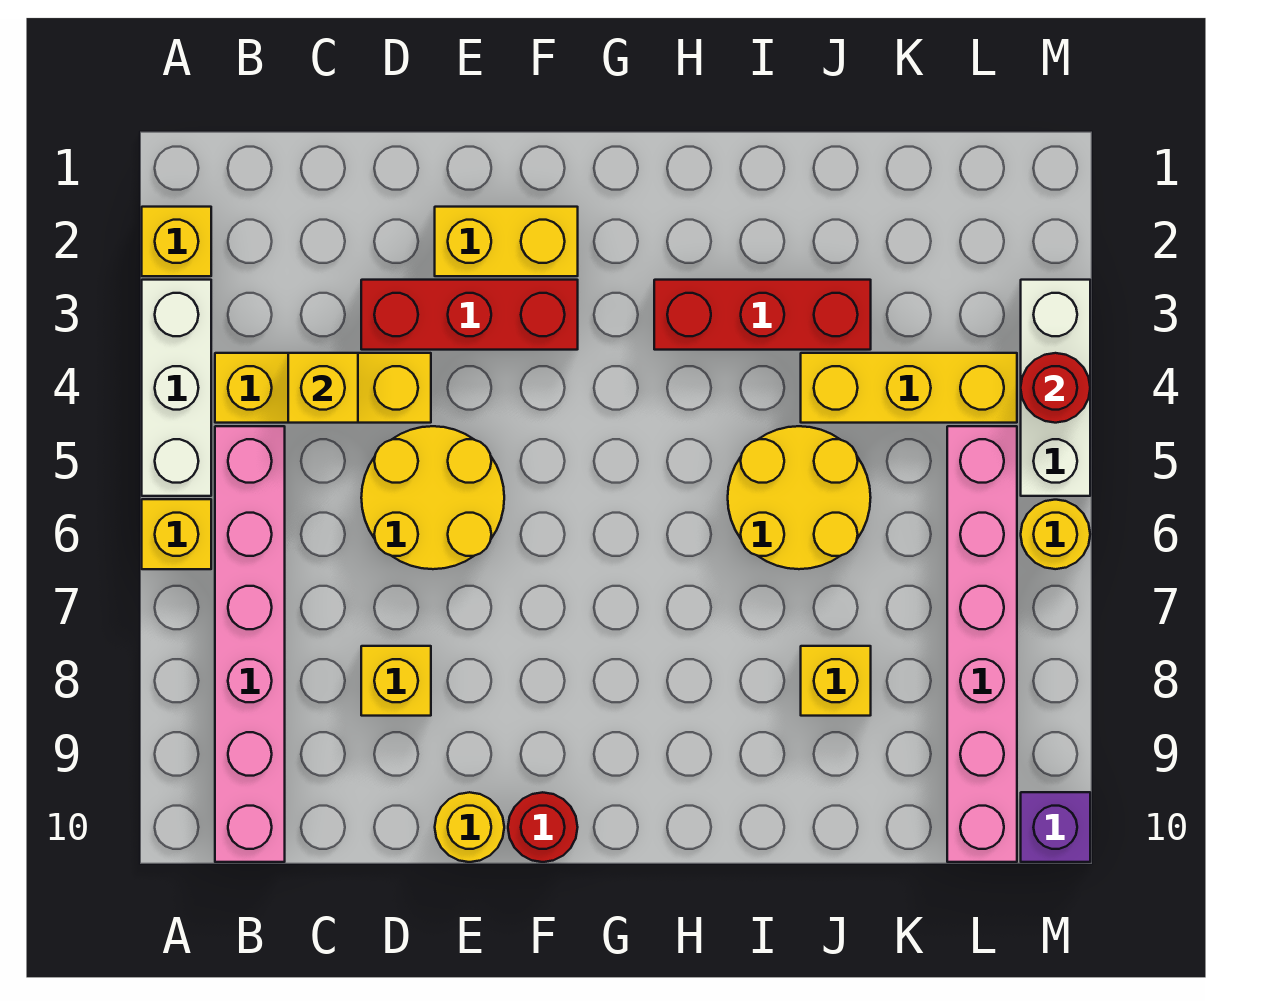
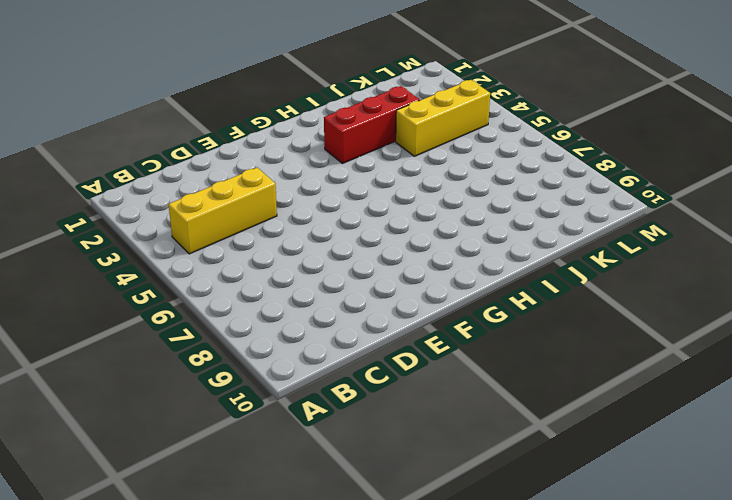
none -> yellow 1x1 brick [142,207,211,276]
none -> white 1x3 brick [142,280,211,496]
none -> yellow 1x1 brick [142,499,211,569]

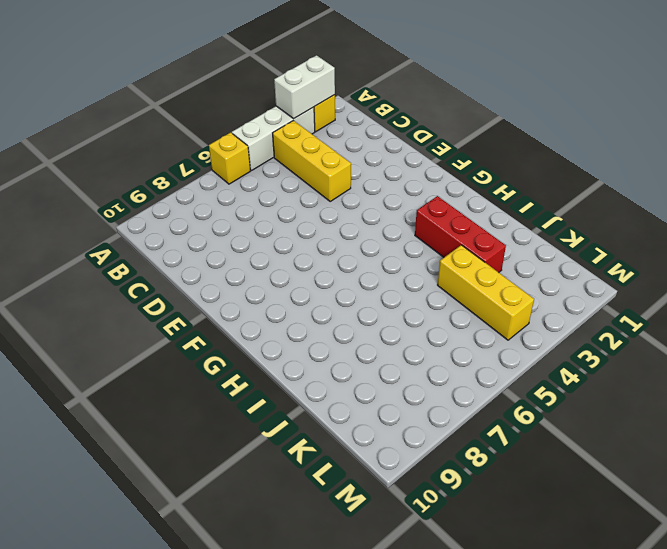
white 1x2 brick [274,55,335,119] -> none
none -> pink 1x6 brick [215,426,285,862]
none -> red 1x3 brick [361,280,578,350]
none -> yellow 2x2 round brick [361,426,504,569]

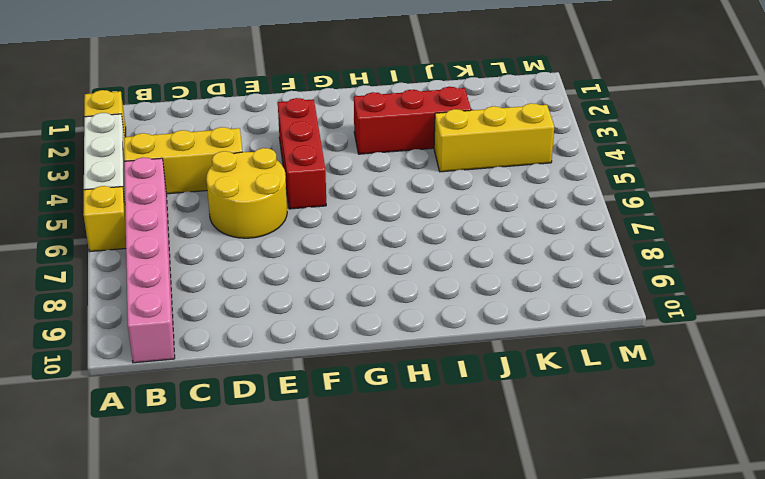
red 1x3 brick [278,98,326,209] -> red 1x3 brick turned to [361,280,578,350]
none -> yellow 1x1 brick [361,646,431,716]
none -> yellow 1x2 brick [435,207,578,276]
none -> yellow 1x1 round brick [435,792,504,862]

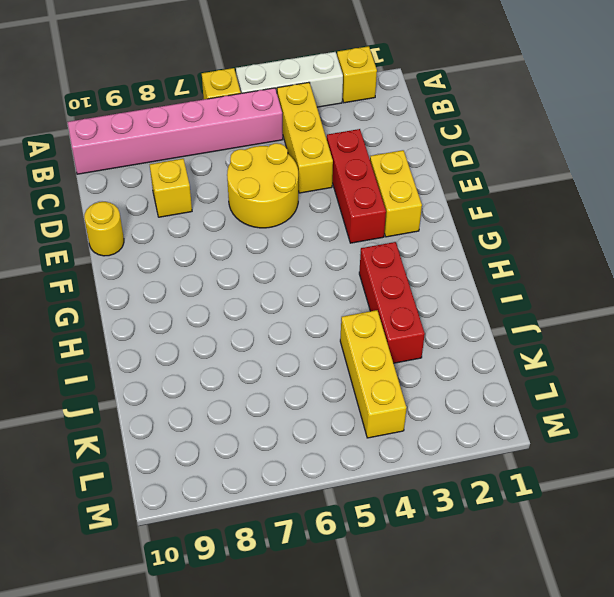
none -> red 1x1 round brick [508,792,578,862]
none -> yellow 2x2 round brick [728,426,871,569]
none -> yellow 1x1 brick [801,646,871,716]

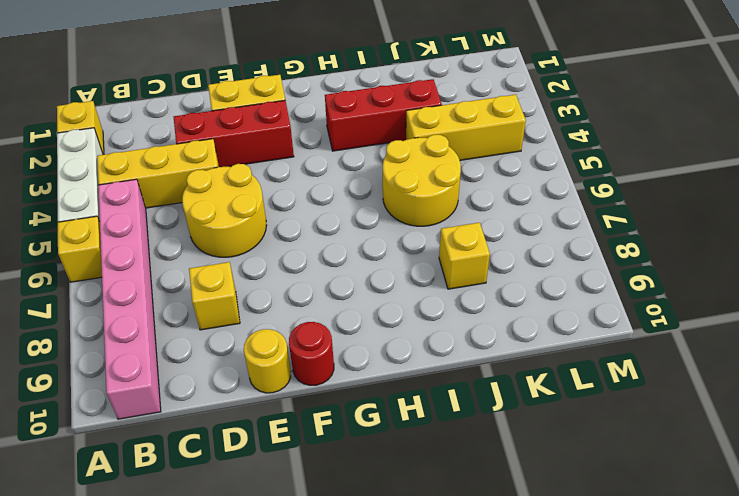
none -> pink 1x6 brick [947,426,1017,862]
none -> white 1x3 brick [1021,280,1090,496]
none -> yellow 1x1 round brick [1021,500,1090,569]

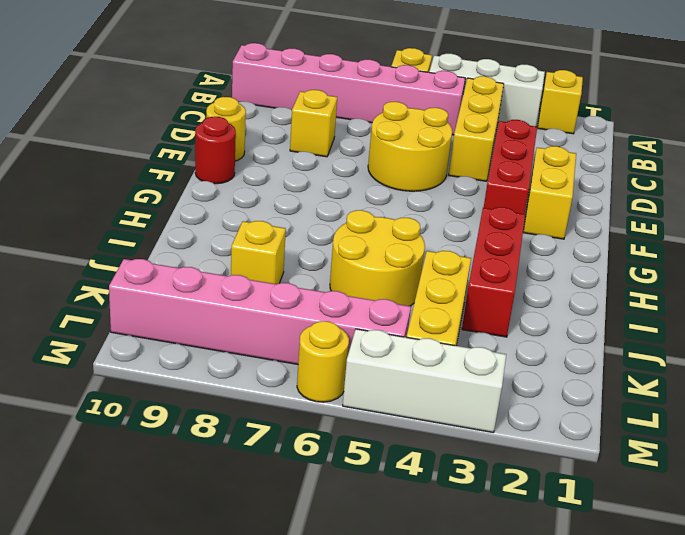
none -> purple 1x1 brick [1021,792,1090,862]
none -> yellow 1x1 brick [288,353,358,423]
none -> red 1x1 round brick [1021,353,1090,423]

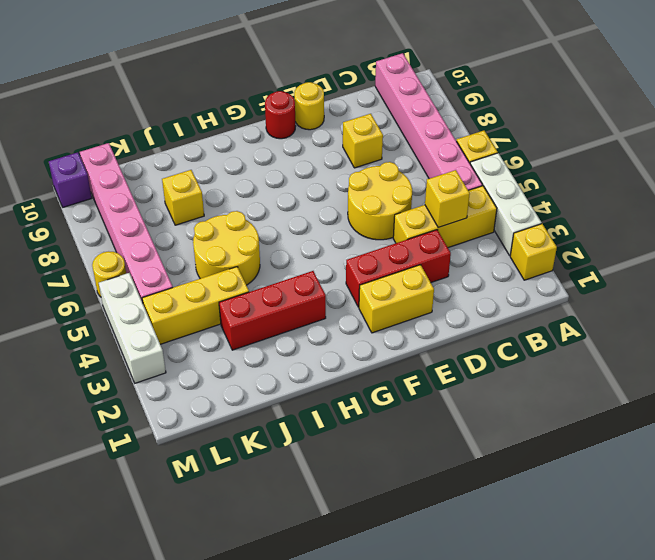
none -> red 1x1 round brick [1021,353,1090,423]

